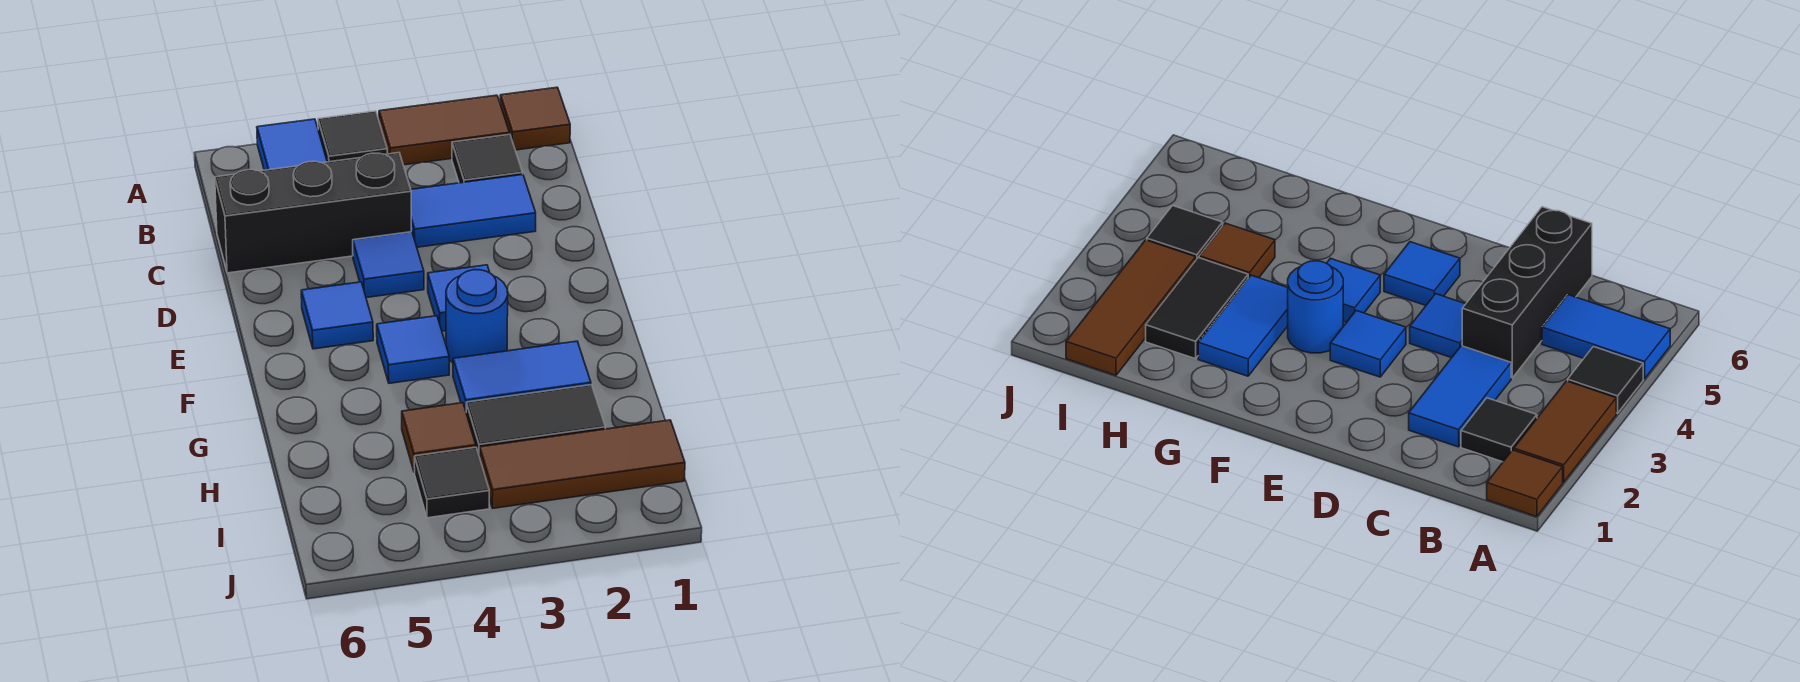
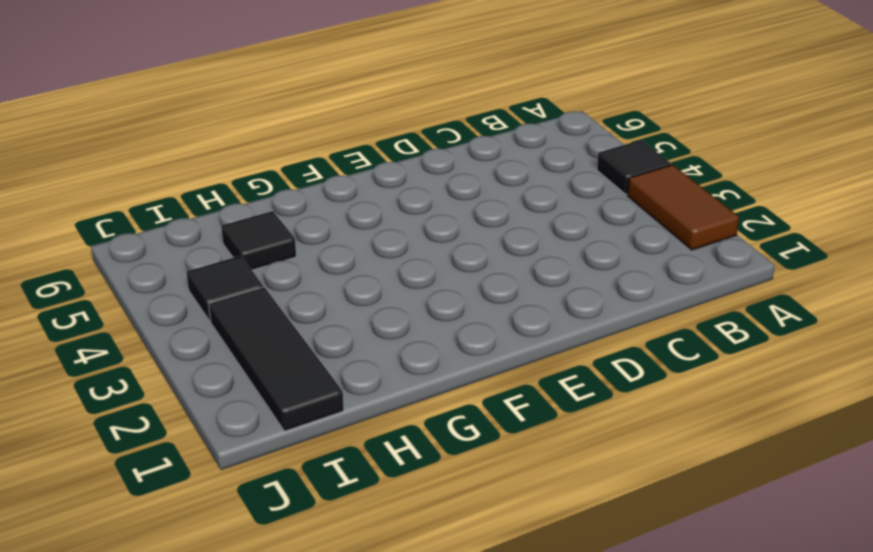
black 1x1 tile [221,211,296,270] -> black 1x1 tile moved to [452,135,523,183]
black 1x3 tile [209,287,344,431] -> brown 1x3 tile [480,420,685,508]
none -> brown 1x1 tile [500,87,570,150]
none -> blue 1x2 tile [257,119,327,170]
none -> blue 1x2 tile [411,174,536,247]

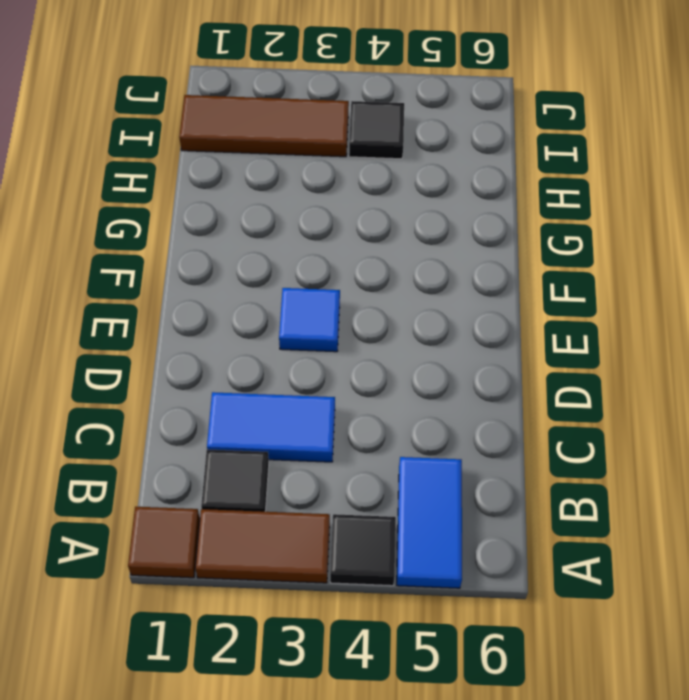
none -> black 1x3 brick [215,153,411,273]
none -> blue 1x1 tile [353,232,424,298]
none -> blue 1x1 tile [301,282,373,349]

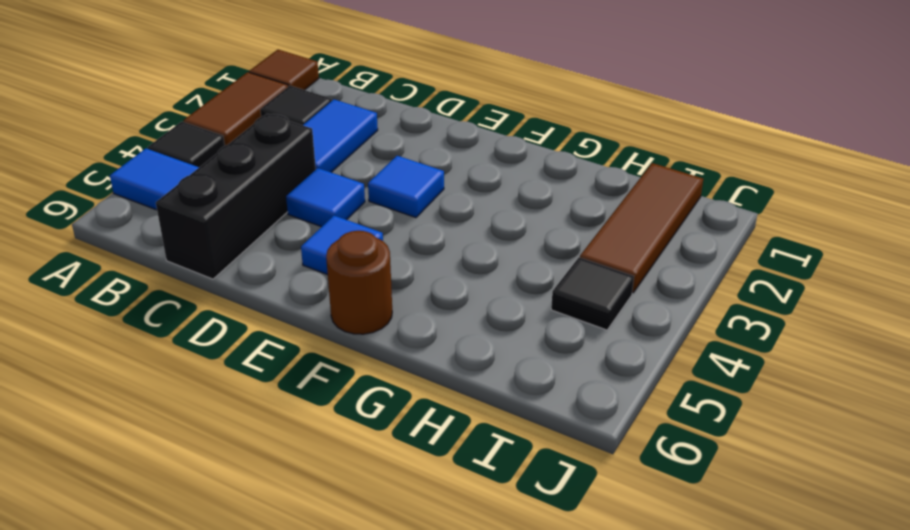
brown 1x1 round brick [326,231,392,334] -> none
none -> blue 1x1 round brick [446,270,508,363]
none -> blue 1x1 tile [377,316,449,383]
none -> blue 1x2 tile [453,341,591,410]

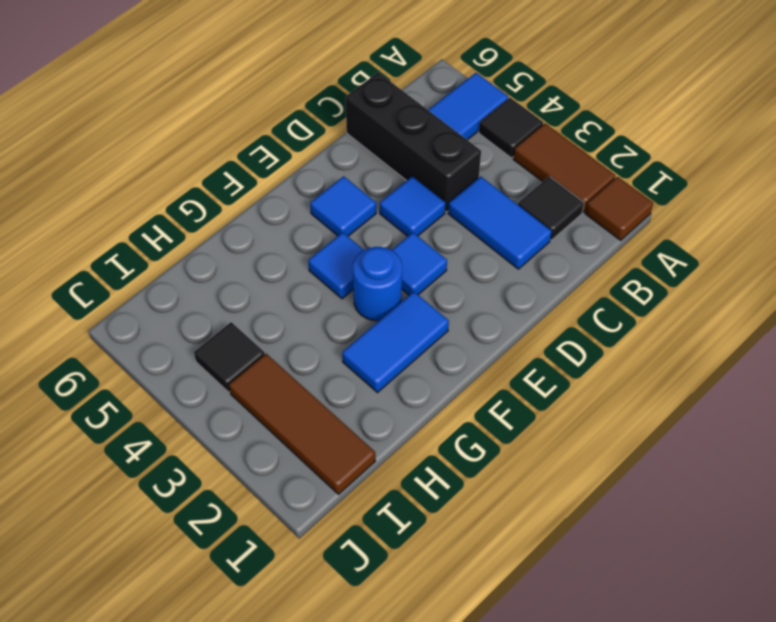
blue 1x2 tile [342,291,449,393] -> blue 1x2 tile turned to [453,341,591,410]
none -> black 1x2 tile [466,385,605,457]
none -> brown 1x1 tile [402,403,476,472]

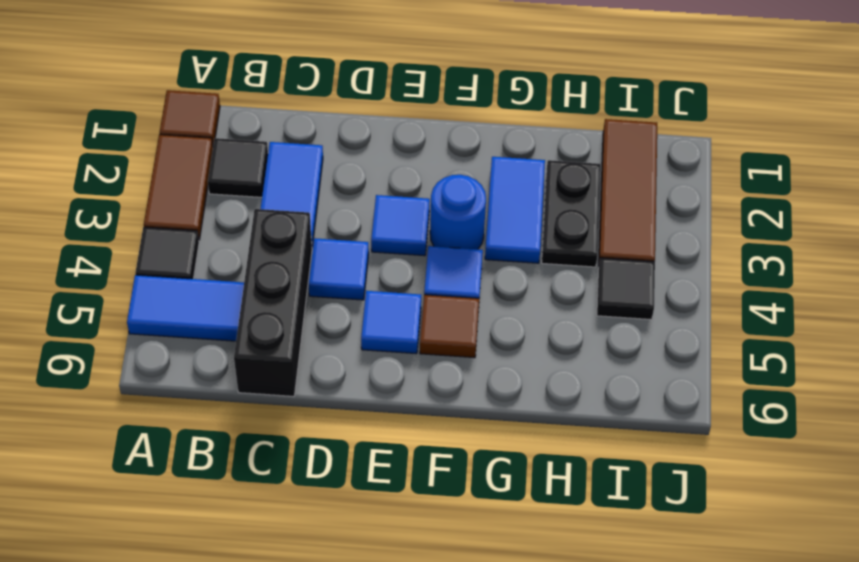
brown 1x1 tile [420,295,479,358] -> brown 1x1 tile moved to [402,403,476,472]
black 1x2 plate [542,160,601,267] -> black 1x2 tile [466,385,605,457]

